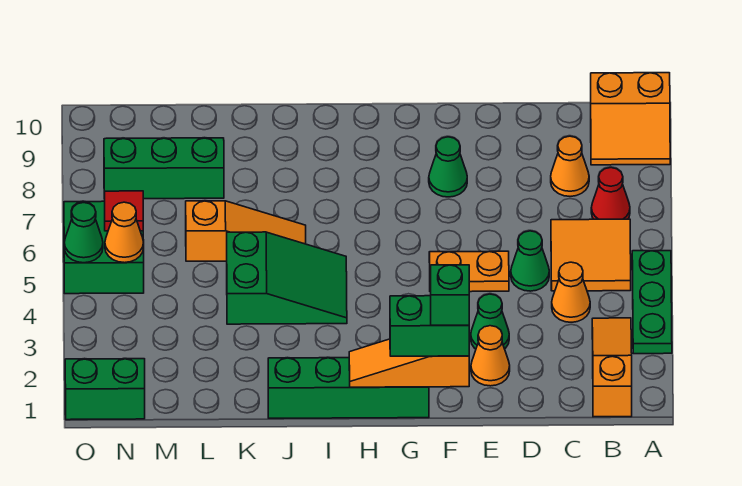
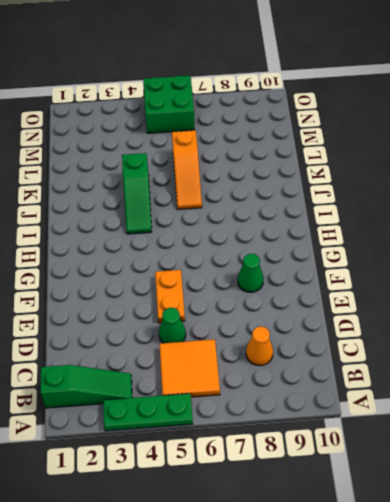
green 1x3 slope [40,365,132,408] -> orange 1x3 slope [592,318,632,417]
green 1x3 slope [122,153,152,234] -> green 2x3 slope [227,232,347,324]
none -> orange 2x2 slope [591,73,670,165]
none -> red 1x1 cone [591,168,630,219]
none -> orange 1x1 cone [552,262,590,322]

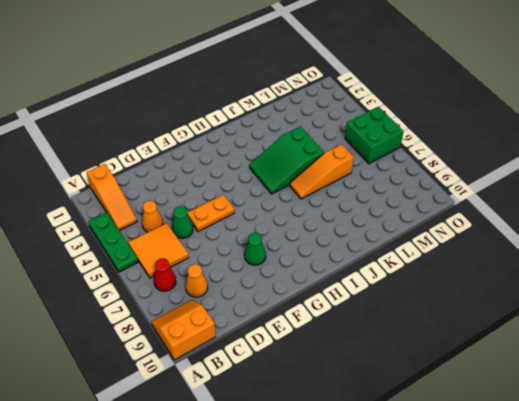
none -> orange 1x1 cone [471,326,510,386]
none -> green 1x1 cone [471,294,509,349]
none -> green 1x4 brick [268,358,429,418]

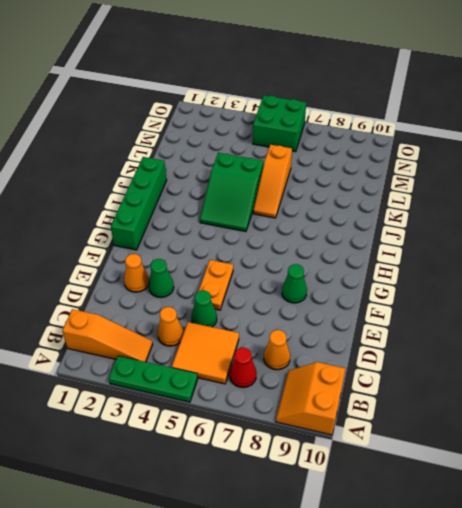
none -> green 1x3 brick [104,138,224,199]
none -> green 1x2 brick [65,359,145,420]
none -> orange 1x3 slope [349,339,469,387]

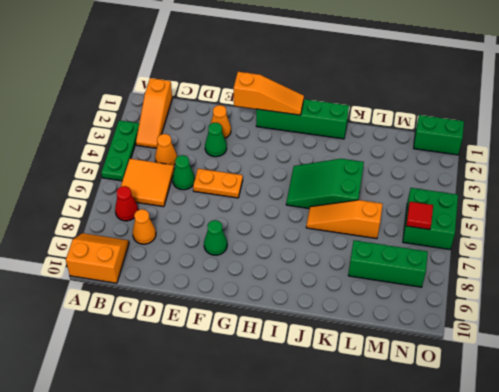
none -> orange 1x1 cone [105,202,144,263]
none -> green 1x1 cone [64,203,103,263]
none -> green 1x2 brick [390,296,469,356]

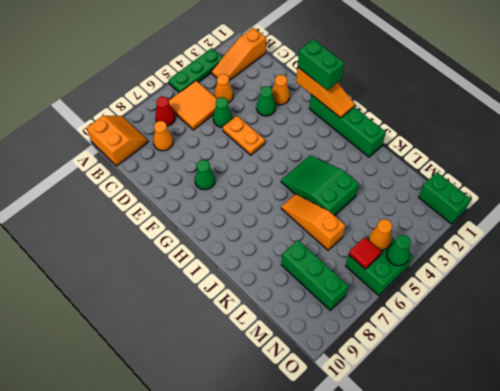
none -> green 1x1 brick [431,265,469,325]

